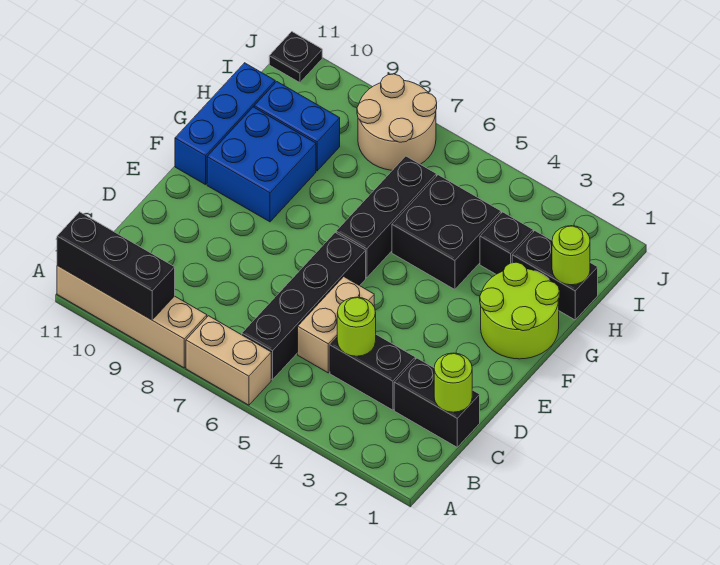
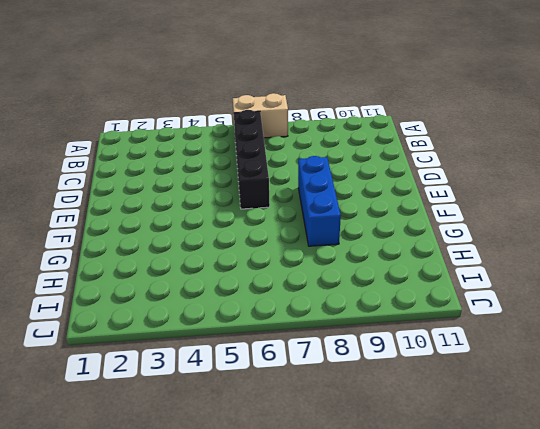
blue 1x3 brick [298,156,341,246] -> blue 1x3 brick moved to [175,63,275,185]
none -> tan 1x4 brick [57,266,207,368]
none -> black 1x2 brick [394,358,480,447]
none -> black 1x2 brick [330,335,415,410]

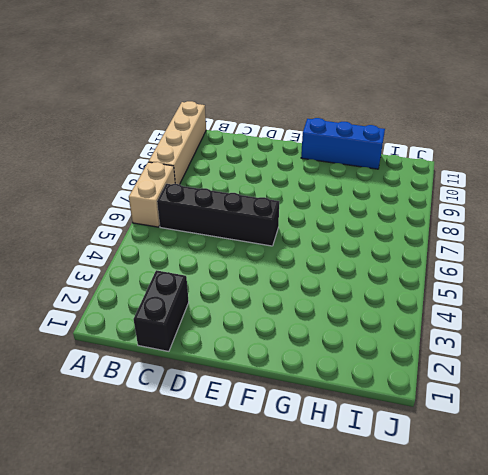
none -> black 1x2 brick [330,335,415,410]
none -> tan 1x2 brick [298,277,374,373]
none -> lime 2x2 round brick [480,262,559,359]

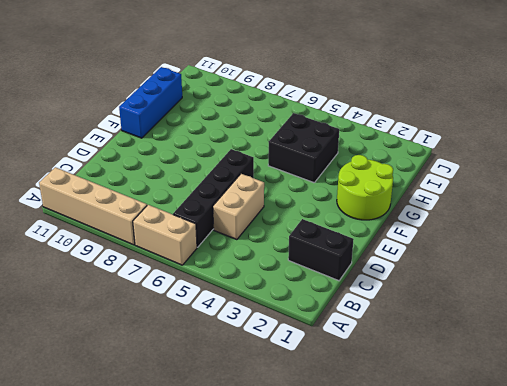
none -> black 1x2 brick [330,335,415,410]
none -> black 1x3 brick [336,156,436,278]
none -> blue 2x2 brick [207,107,316,222]

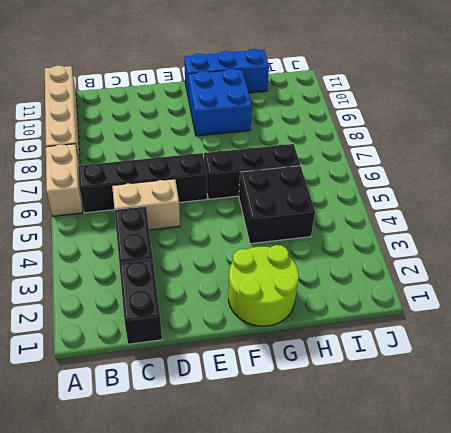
none -> black 1x2 brick [512,231,598,320]
none -> black 1x1 brick [480,212,533,274]
none -> blue 1x2 brick [254,82,340,171]

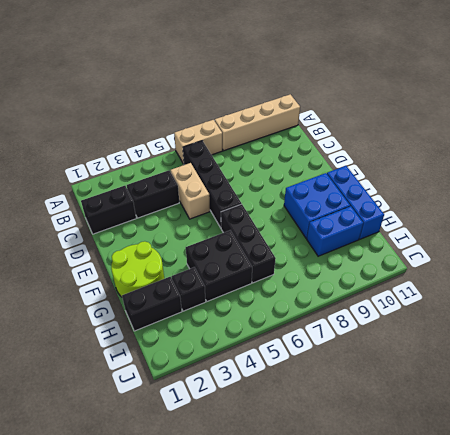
none -> tan 2x2 round brick [357,74,437,170]
none -> black 1x1 plate [269,32,322,83]
none -> black 1x3 brick [57,212,175,320]

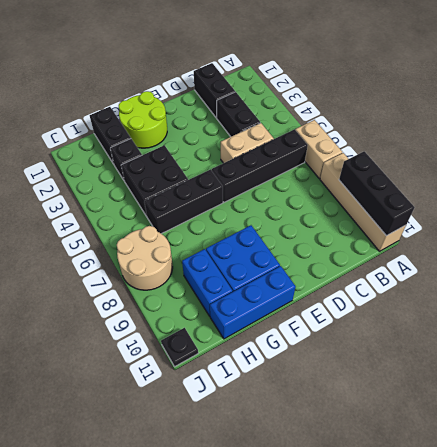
none -> lime 1x1 round brick [434,353,472,412]
none -> lime 1x1 round brick [337,297,376,356]
none -> lime 1x1 round brick [552,226,590,285]

